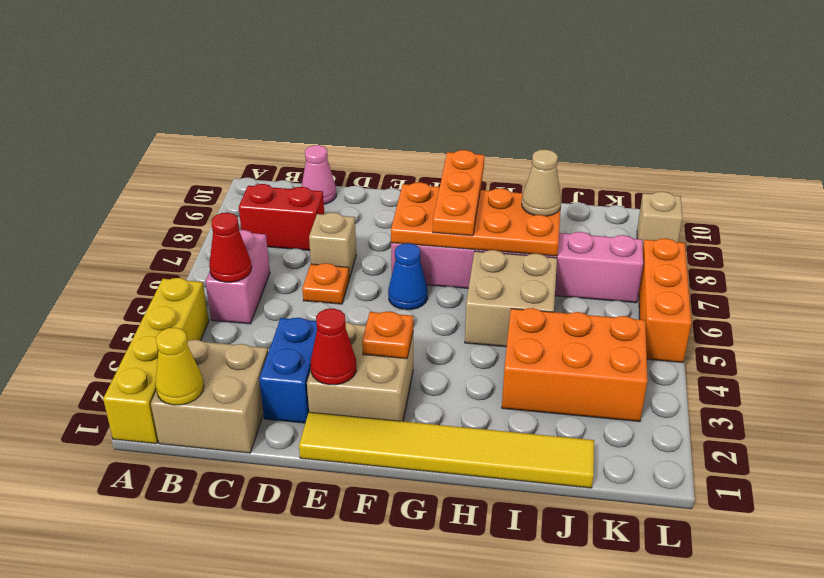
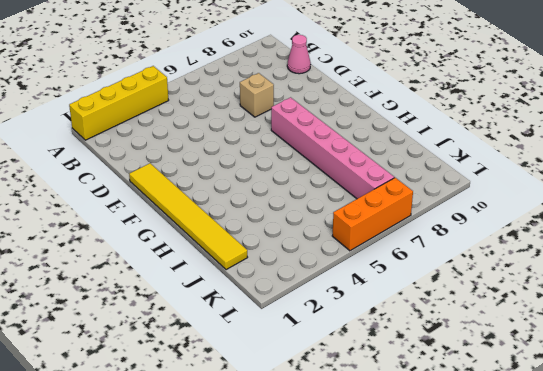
none -> tan 2x2 brick [151,340,268,453]
none -> pink 1x2 brick [205,230,270,324]
none -> red 1x2 brick [239,184,324,250]

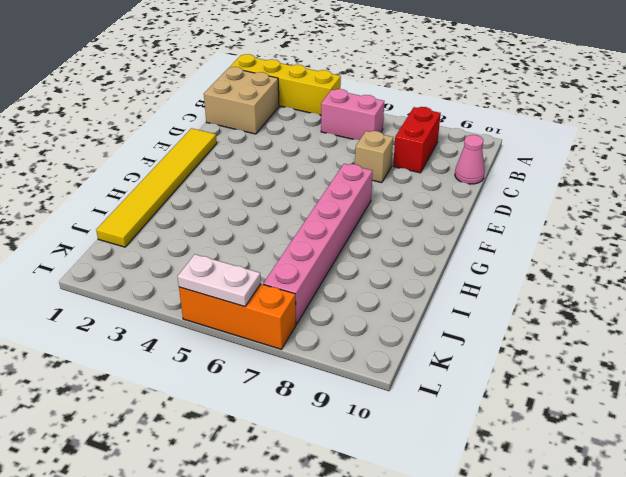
white 1x2 plate [178,254,261,307] -> none
none -> blue 1x2 brick [259,318,317,423]
none -> orange 1x1 plate [302,263,349,304]
none -> tan 2x2 brick [307,322,413,421]

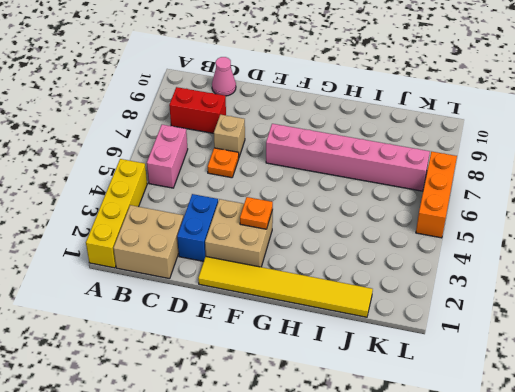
none -> blue 1x1 cone [388,243,428,310]
none -> tan 2x2 brick [465,250,557,347]
none -> orange 2x3 brick [502,308,648,422]

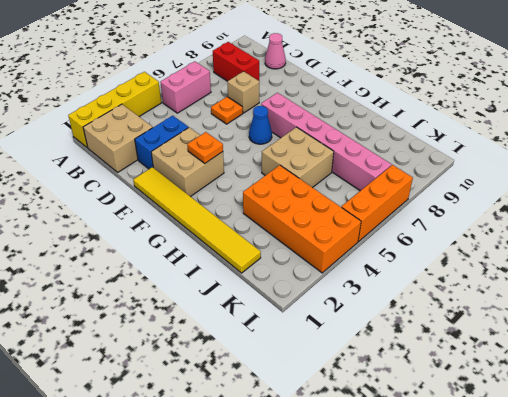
orange 2x4 brick [243,165,361,273] -> orange 2x3 brick [502,308,648,422]
none -> tan 1x1 brick [637,192,683,246]
none -> yellow 1x1 cone [155,328,204,405]
none -> red 1x1 cone [209,213,252,282]

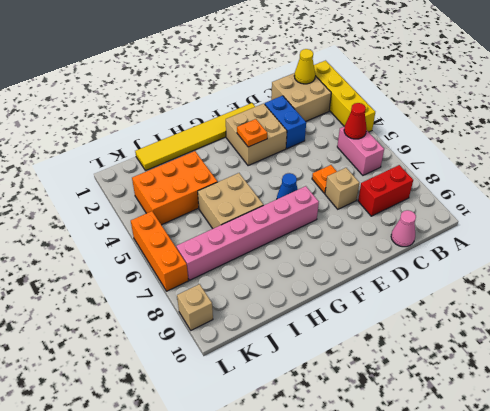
none -> red 1x1 cone [311,308,356,385]
none -> orange 2x4 plate [391,182,561,256]
none -> orange 1x3 plate [433,150,484,236]

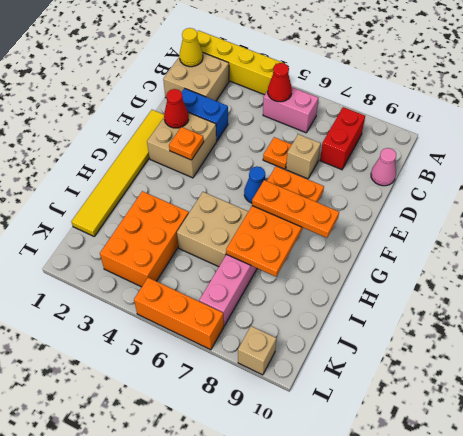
none -> tan 1x1 cone [522,149,561,216]

